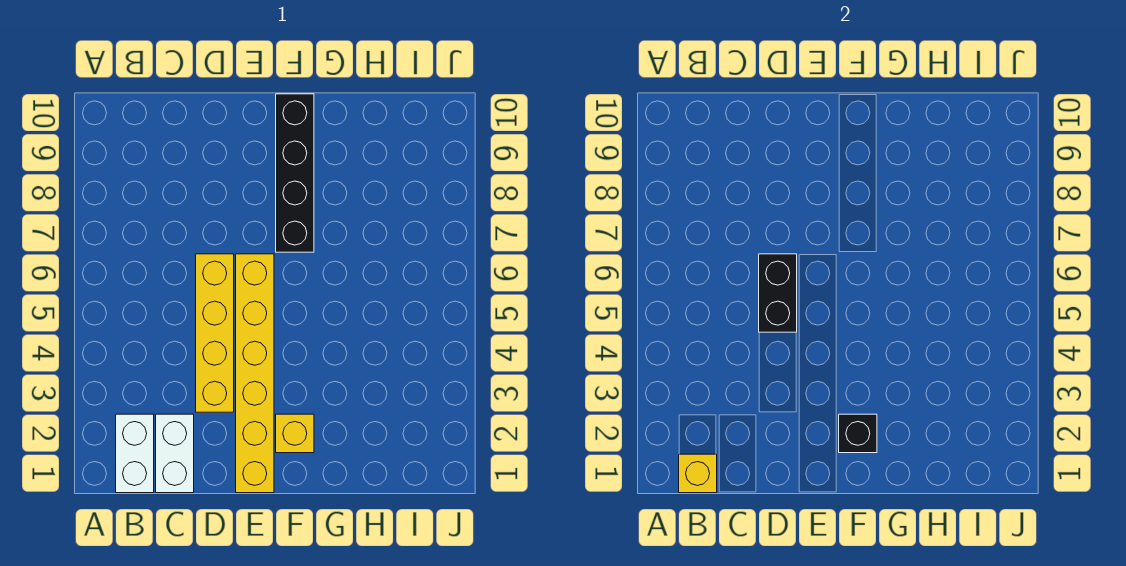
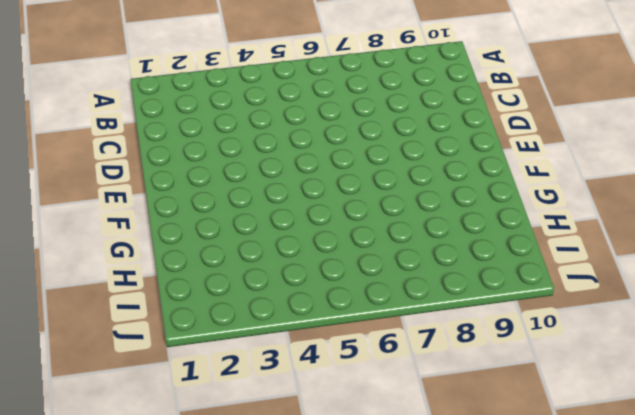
none -> white 1x2 brick [116,414,154,493]
none -> white 1x2 brick [156,414,194,493]

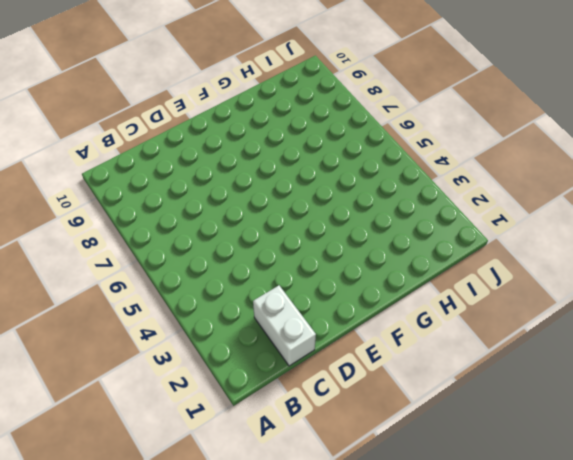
none -> white 1x2 brick [116,414,154,493]
none -> yellow 1x4 brick [196,254,234,412]

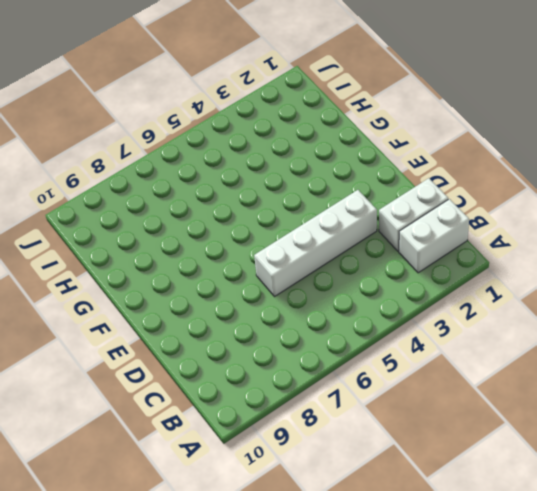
white 1x4 brick [254,190,377,296] -> yellow 1x4 brick [196,254,234,412]
none -> yellow 1x6 brick [236,254,274,493]
none -> yellow 1x1 brick [276,414,314,453]

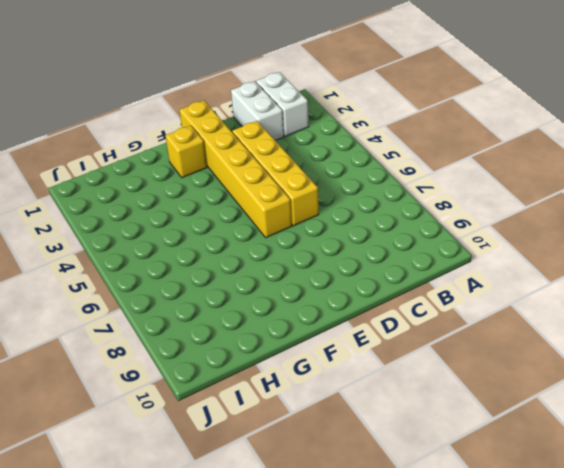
none -> black 1x4 brick [276,94,314,252]
none -> yellow 1x1 brick [679,454,717,493]

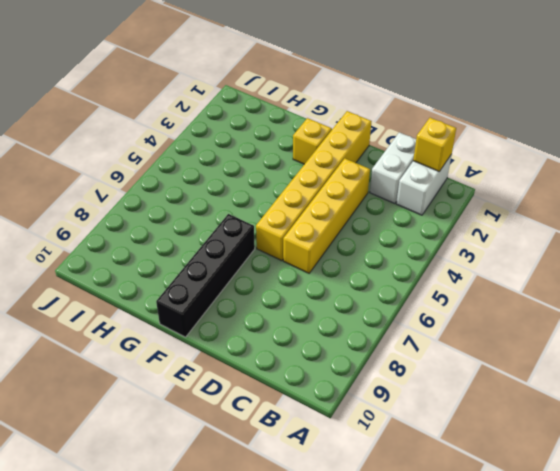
none -> black 1x2 brick [759,254,797,332]
none -> black 1x1 brick [839,414,877,453]

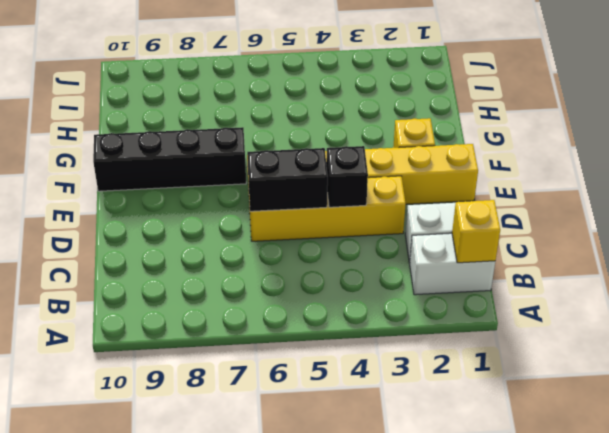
black 1x1 brick [326,146,368,207] -> black 1x1 brick moved to [839,414,877,453]

